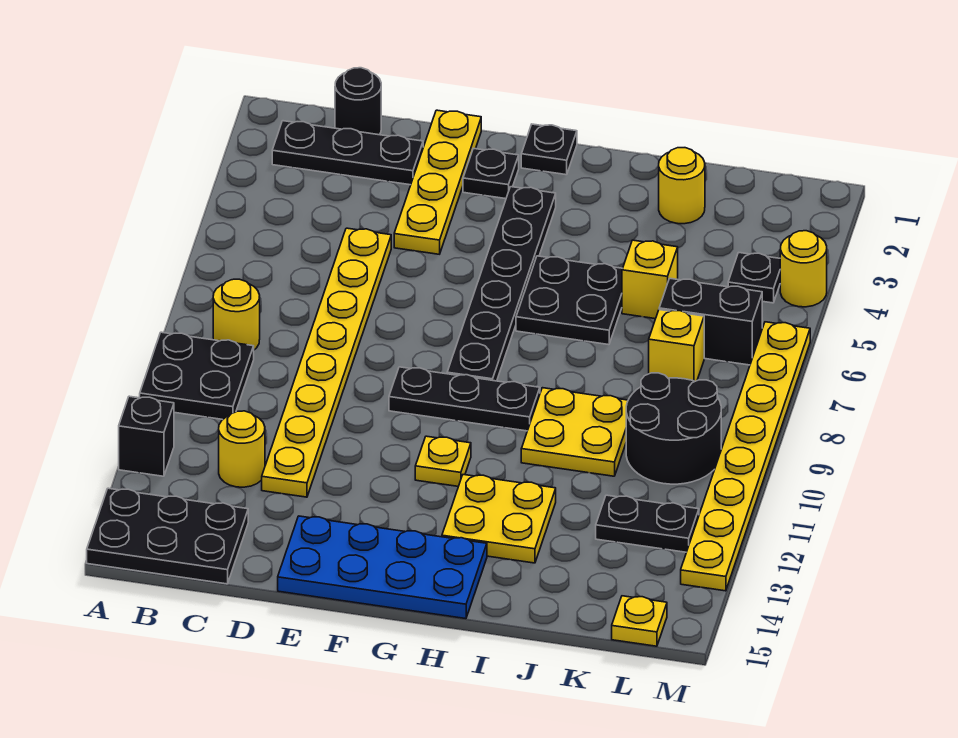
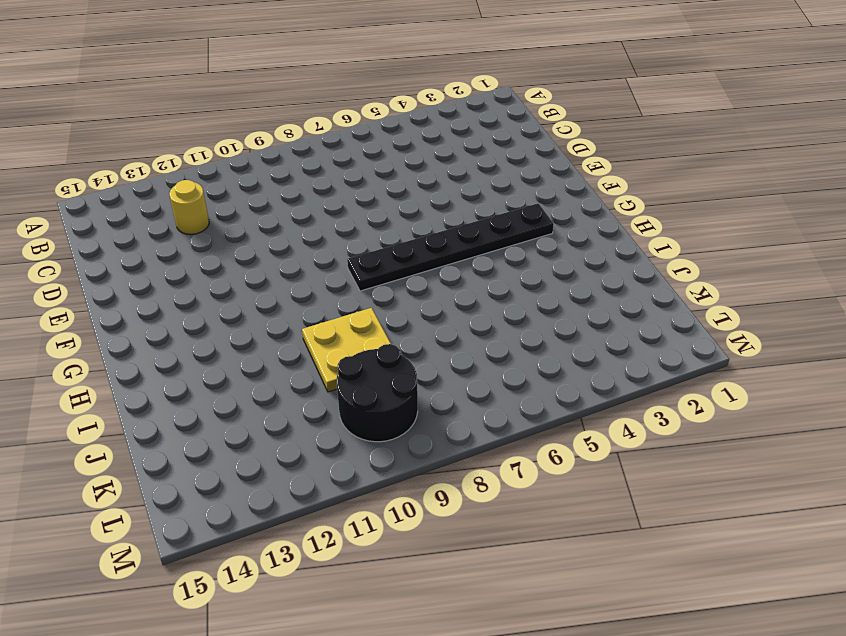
none -> black 2x2 plate [140,332,254,420]
none -> black 1x1 brick [119,396,174,476]
none -> black 2x3 plate [87,488,248,584]

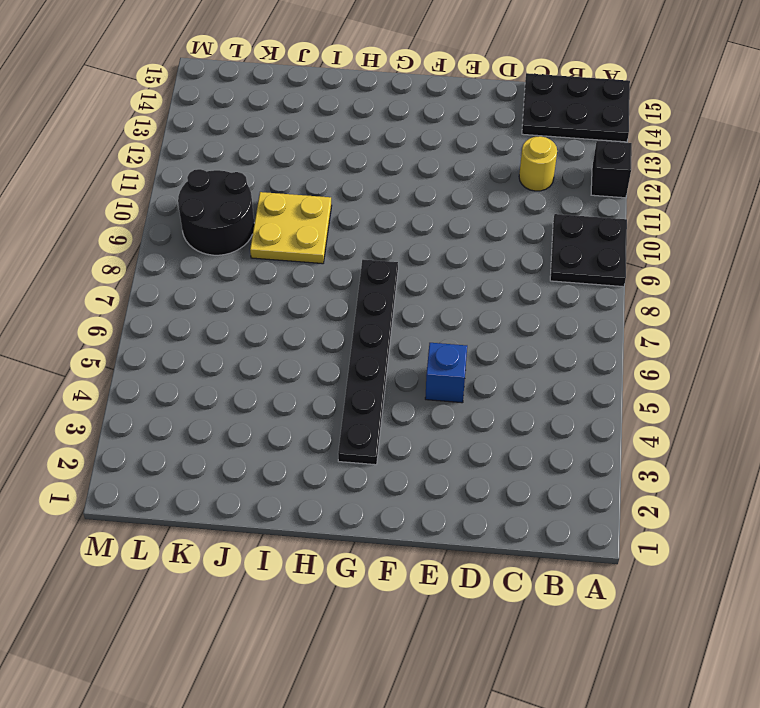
blue 1x1 brick [425,343,467,403] -> none
none -> black 1x3 plate [272,121,423,185]
none -> yellow 1x1 round brick [213,279,260,350]
none -> black 1x1 round brick [335,68,381,135]

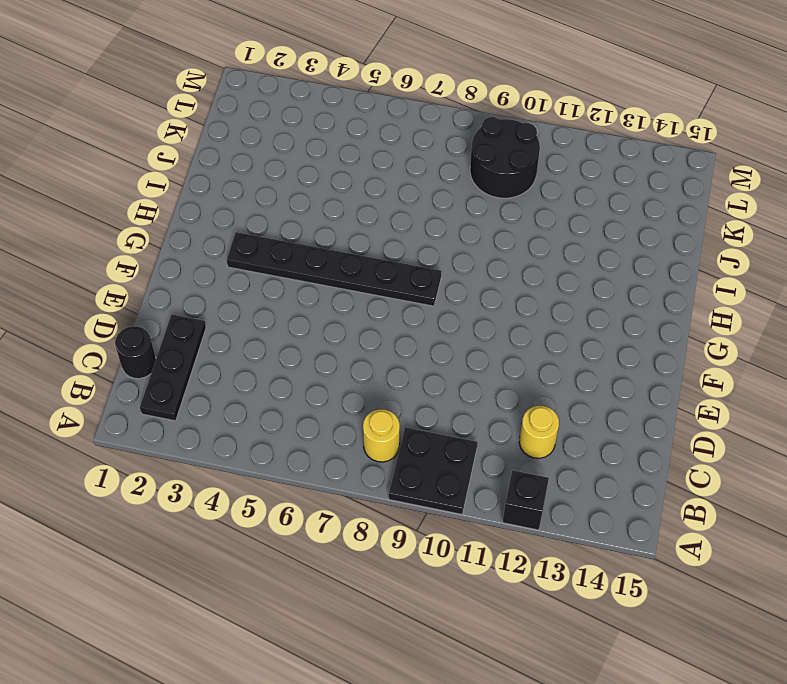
none -> black 2x3 plate [87,488,248,584]
none -> yellow 1x8 plate [262,228,391,497]
none -> yellow 1x4 plate [394,110,481,254]

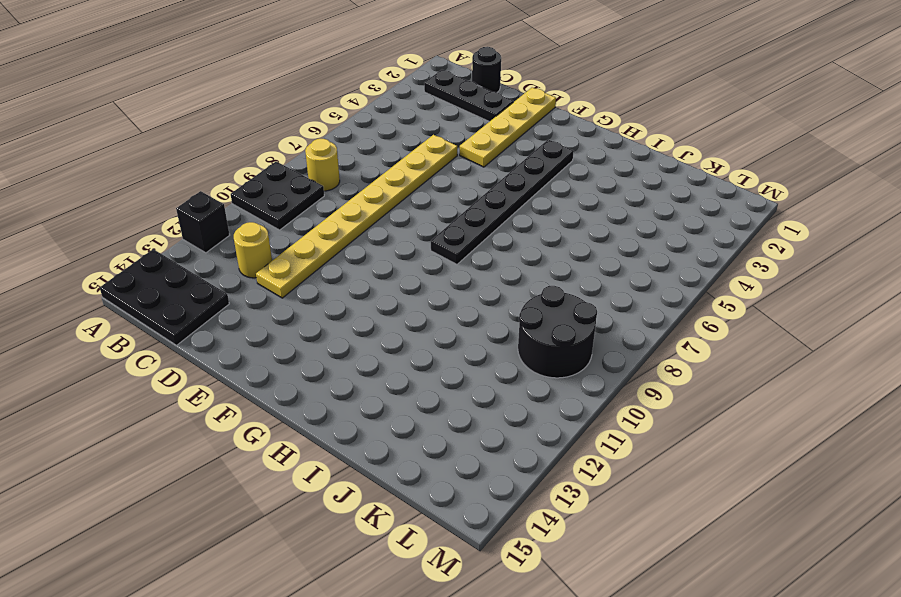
none -> blue 2x4 plate [278,516,487,619]
none -> black 1x1 plate [463,148,519,199]
none -> black 1x3 plate [389,367,540,431]

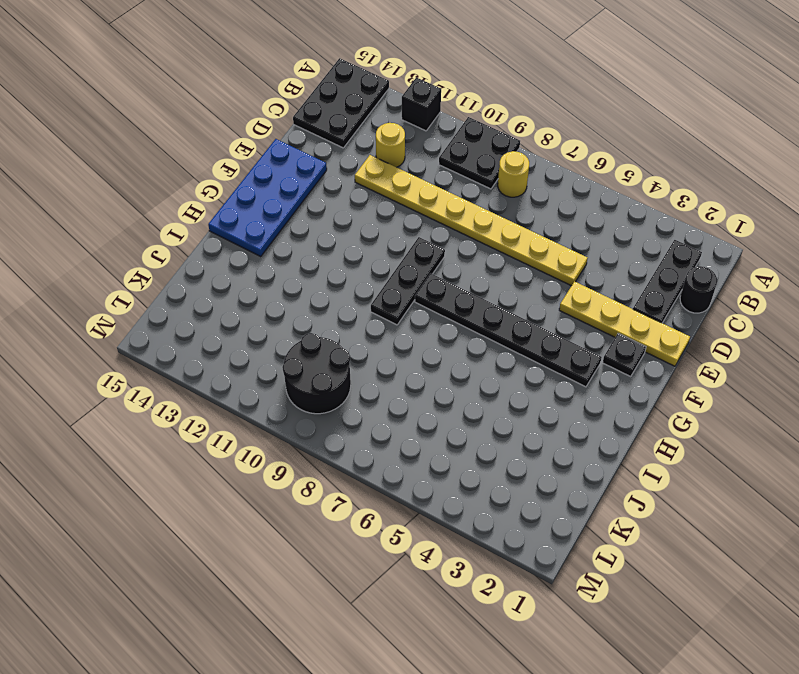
none -> black 1x1 plate [521,124,577,175]
none -> yellow 1x1 plate [415,436,471,487]
none -> black 2x2 plate [516,256,623,345]

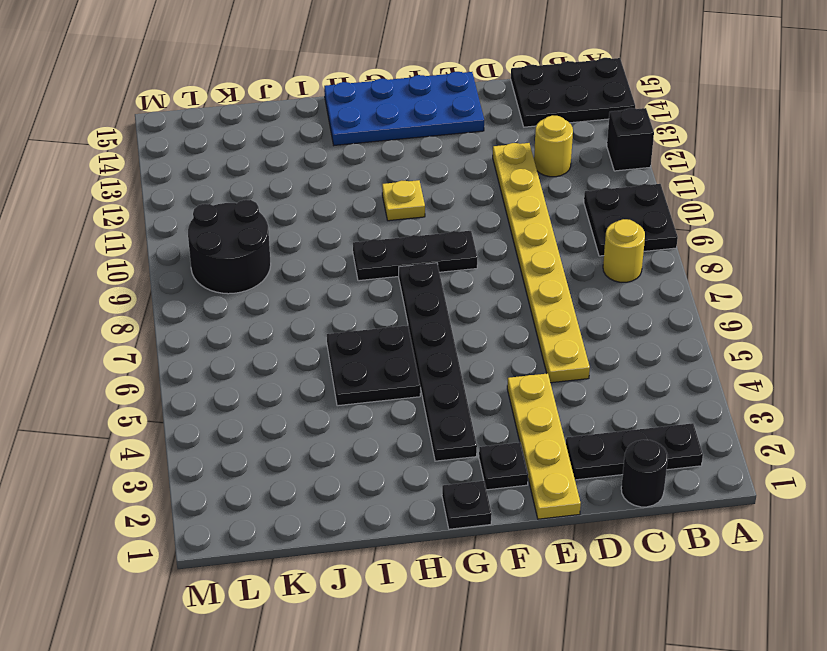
none -> yellow 2x2 plate [442,475,556,563]
none -> yellow 2x2 plate [521,388,628,476]
none -> yellow 1x1 round brick [659,148,705,224]

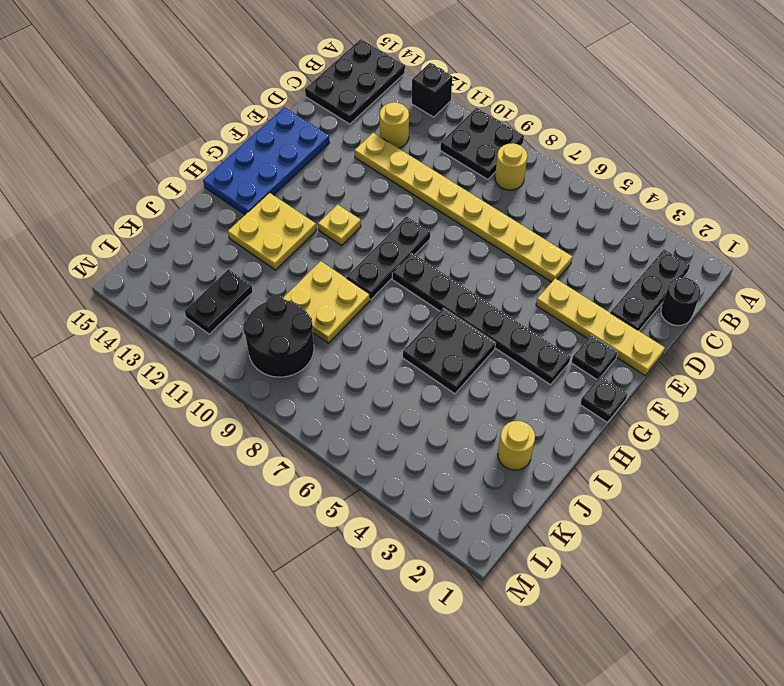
none -> yellow 1x1 brick [622,240,678,319]
none -> black 1x2 brick [659,278,762,365]
none -> yellow 1x1 brick [649,310,704,381]

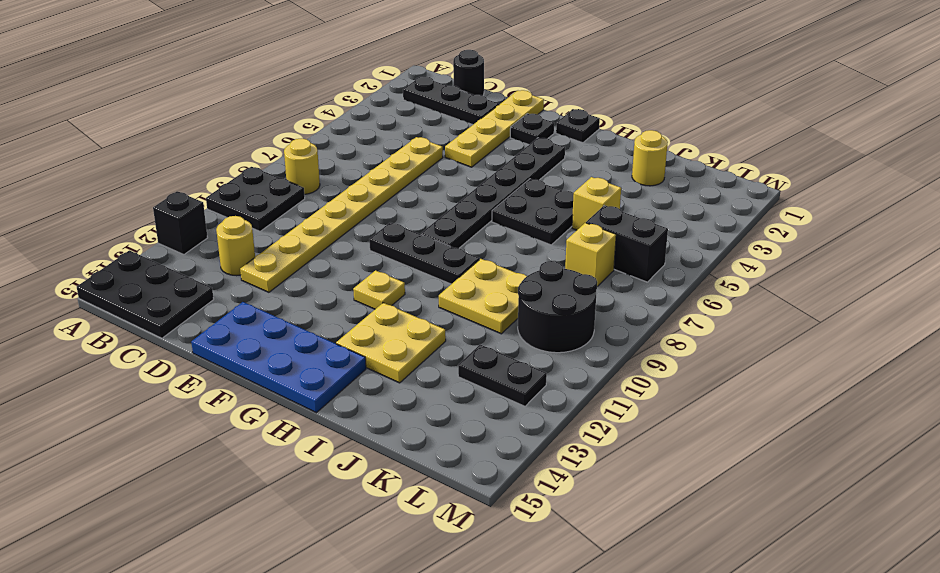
none -> black 1x1 plate [728,252,780,303]
none -> yellow 1x1 plate [612,596,667,646]
none -> yellow 1x1 round brick [780,231,827,307]

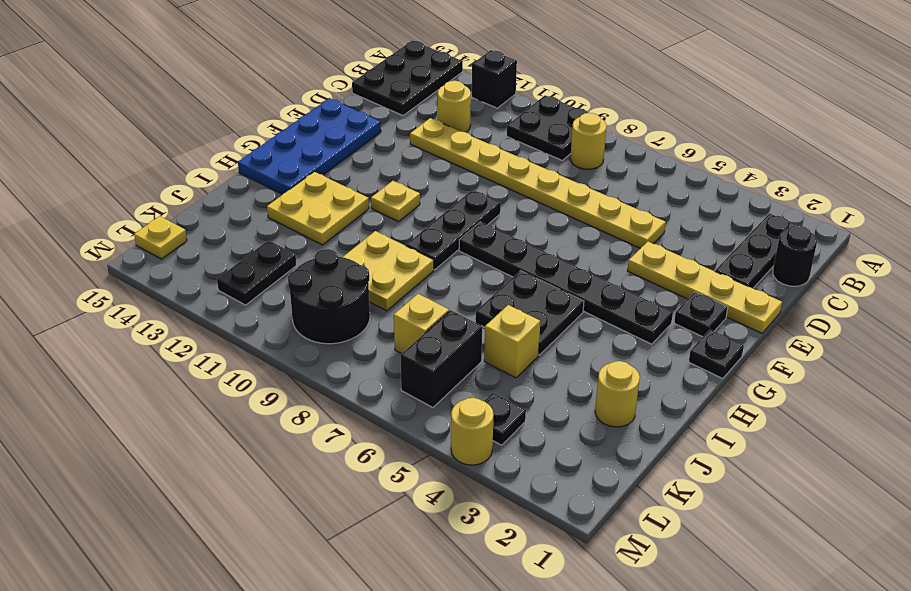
none -> yellow 1x8 plate [681,322,810,591]

